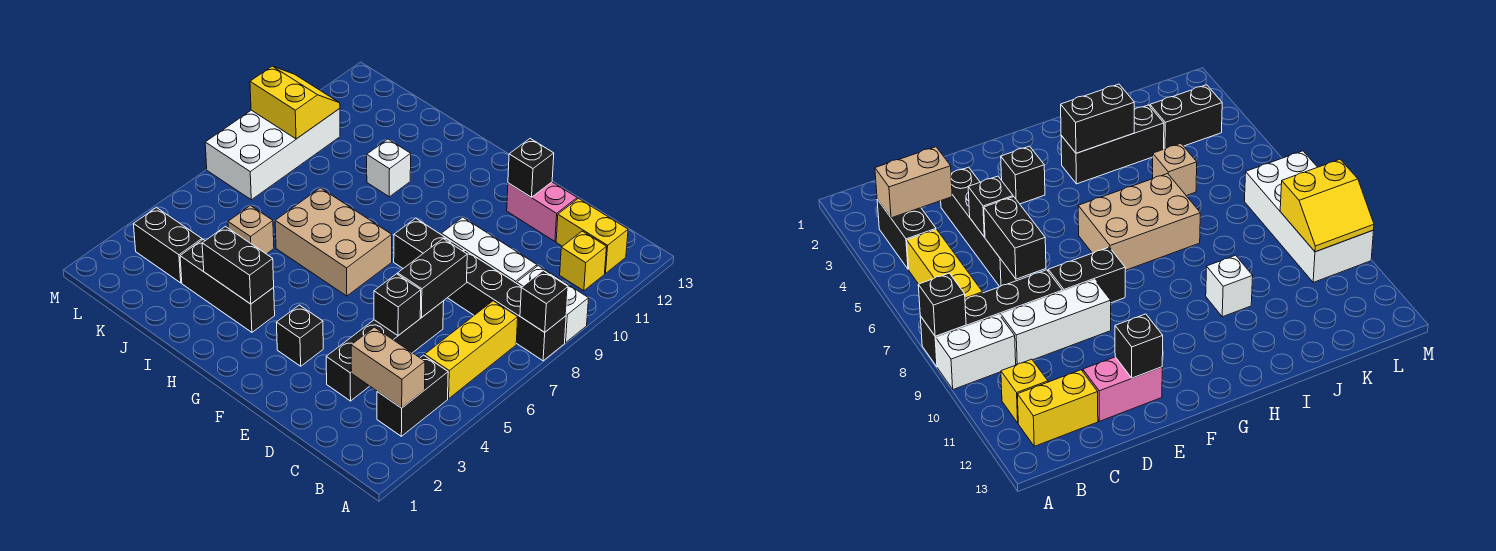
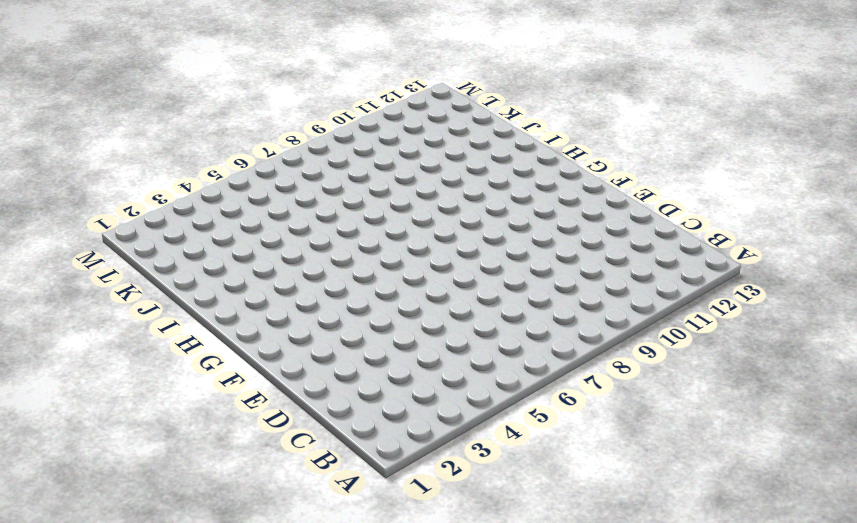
none -> black 1x4 brick [448,250,566,361]
none -> white 1x2 brick [517,266,589,343]
none -> black 1x2 brick [377,355,448,436]

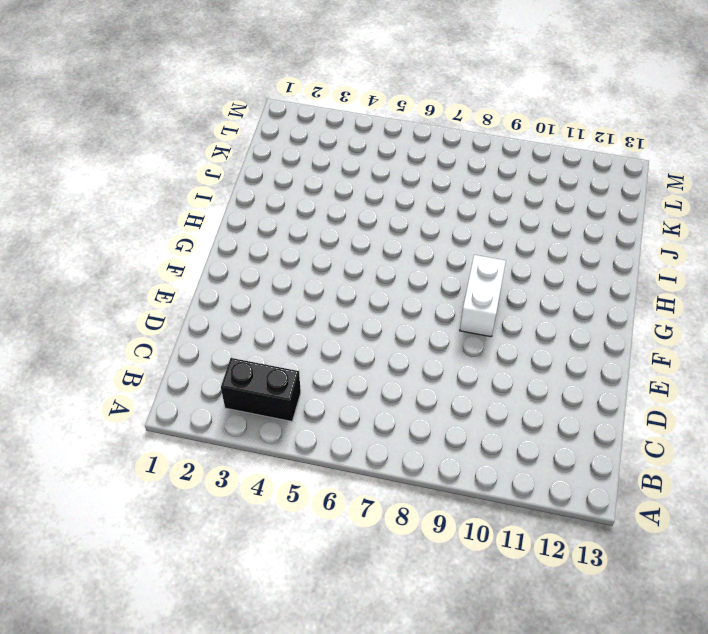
white 1x2 brick [460,255,506,337] -> white 1x2 brick moved to [517,266,589,343]
none -> black 1x4 brick [448,250,566,361]
none -> yellow 1x3 brick [425,301,518,399]
none -> yellow 1x1 brick [560,231,607,291]

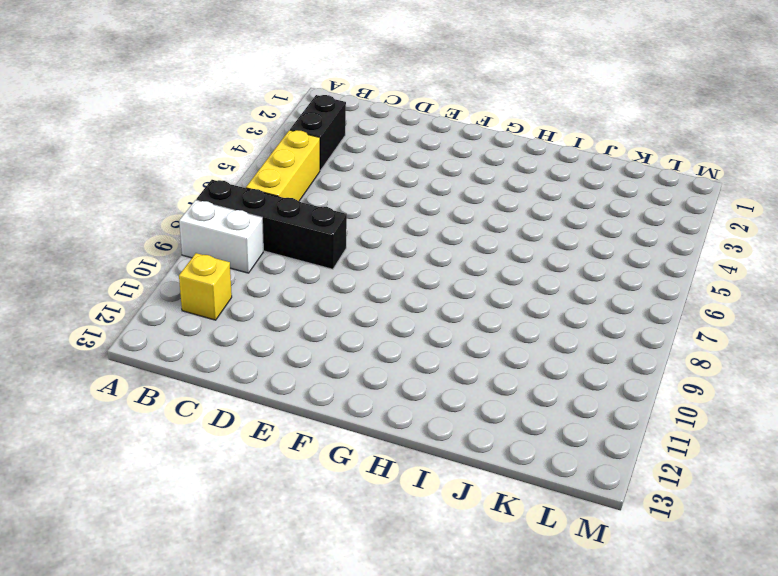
none -> yellow 1x2 brick [556,199,628,273]
none -> white 1x3 brick [441,217,537,283]
none -> black 1x4 brick [326,301,444,401]

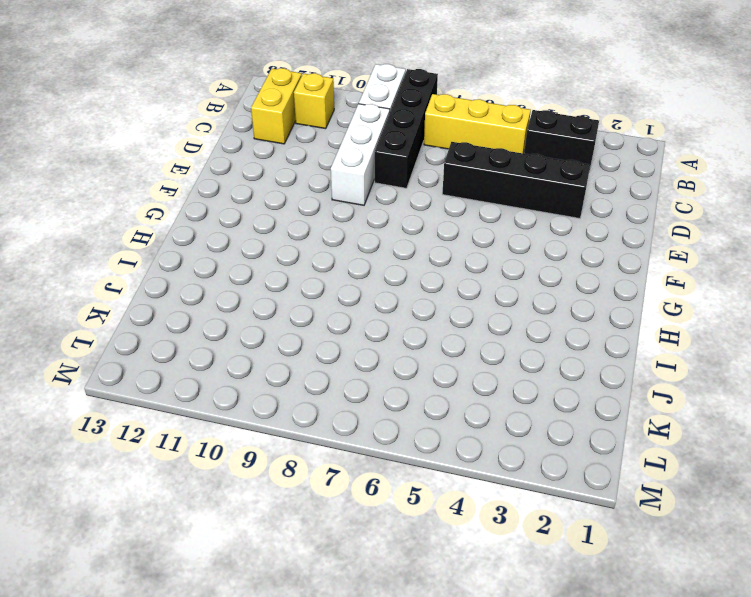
none -> pink 1x2 brick [507,182,577,241]
none -> black 1x2 brick [394,218,464,268]
none -> black 1x1 brick [276,305,323,366]

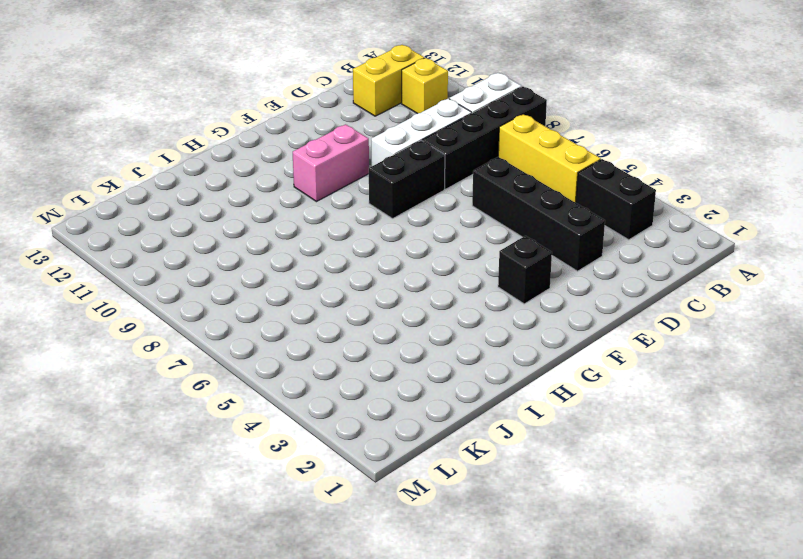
pink 1x2 brick [293,124,369,202] -> pink 1x2 brick moved to [507,182,577,241]
none -> tan 2x3 brick [275,188,392,296]
none -> black 1x3 brick [180,240,275,332]
none -> white 1x1 brick [367,139,411,197]

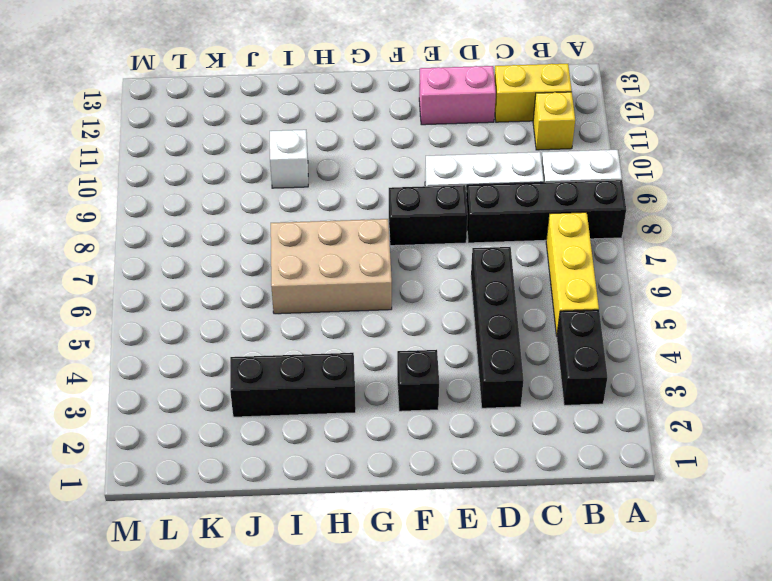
none -> tan 1x1 brick [228,205,274,254]
none -> black 1x2 brick [134,207,202,283]
none -> white 2x4 brick [205,109,340,200]

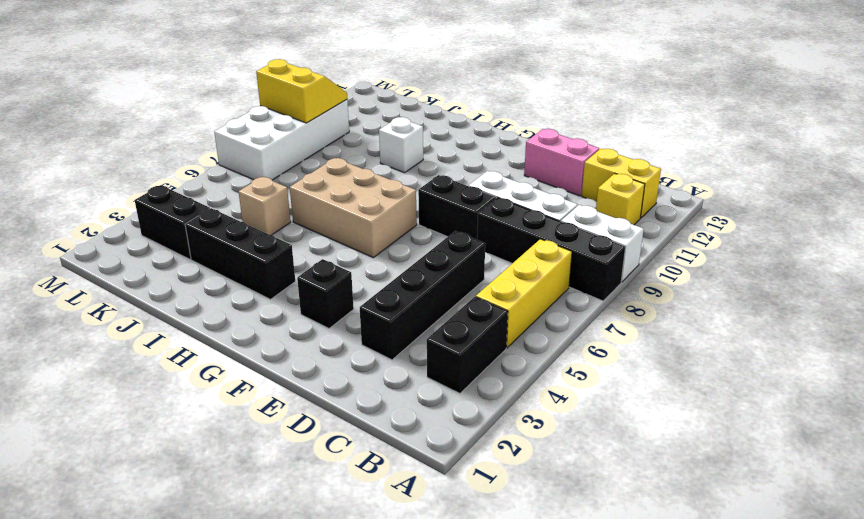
none -> black 1x1 brick [520,271,568,332]
none -> tan 1x2 brick [351,327,425,408]
none -> black 1x1 brick [374,274,421,336]

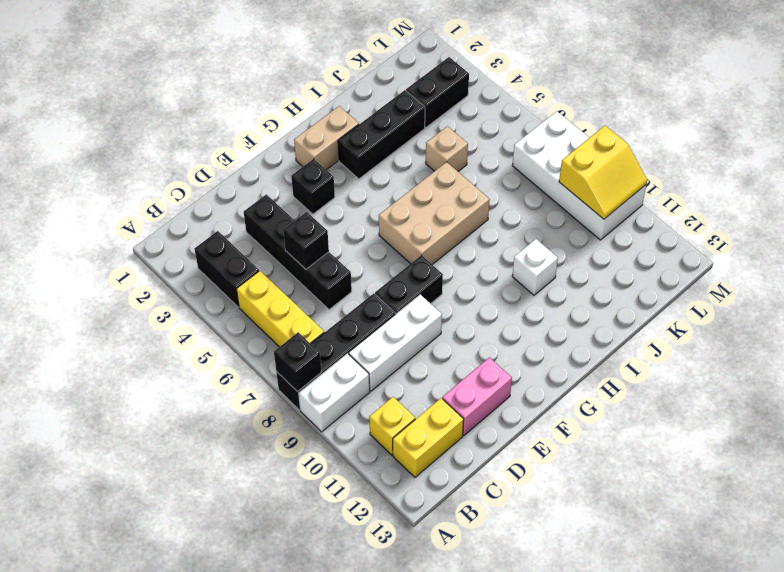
tan 1x2 brick [294,106,359,170] -> tan 1x2 brick moved to [351,327,425,408]
none -> black 1x2 brick [398,239,467,317]
none -> black 1x1 brick [508,139,554,197]
none -> black 1x2 brick [202,226,274,304]

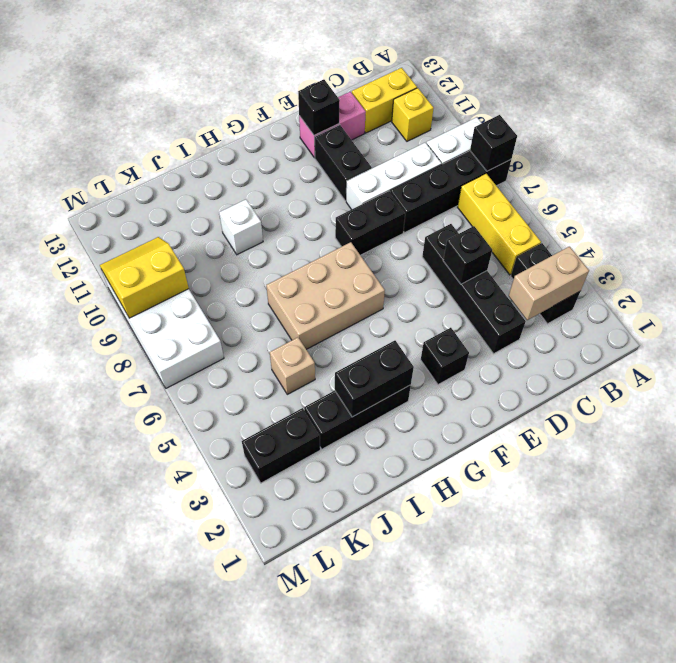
black 1x2 brick [315,125,372,201] -> black 1x2 brick moved to [398,239,467,317]

